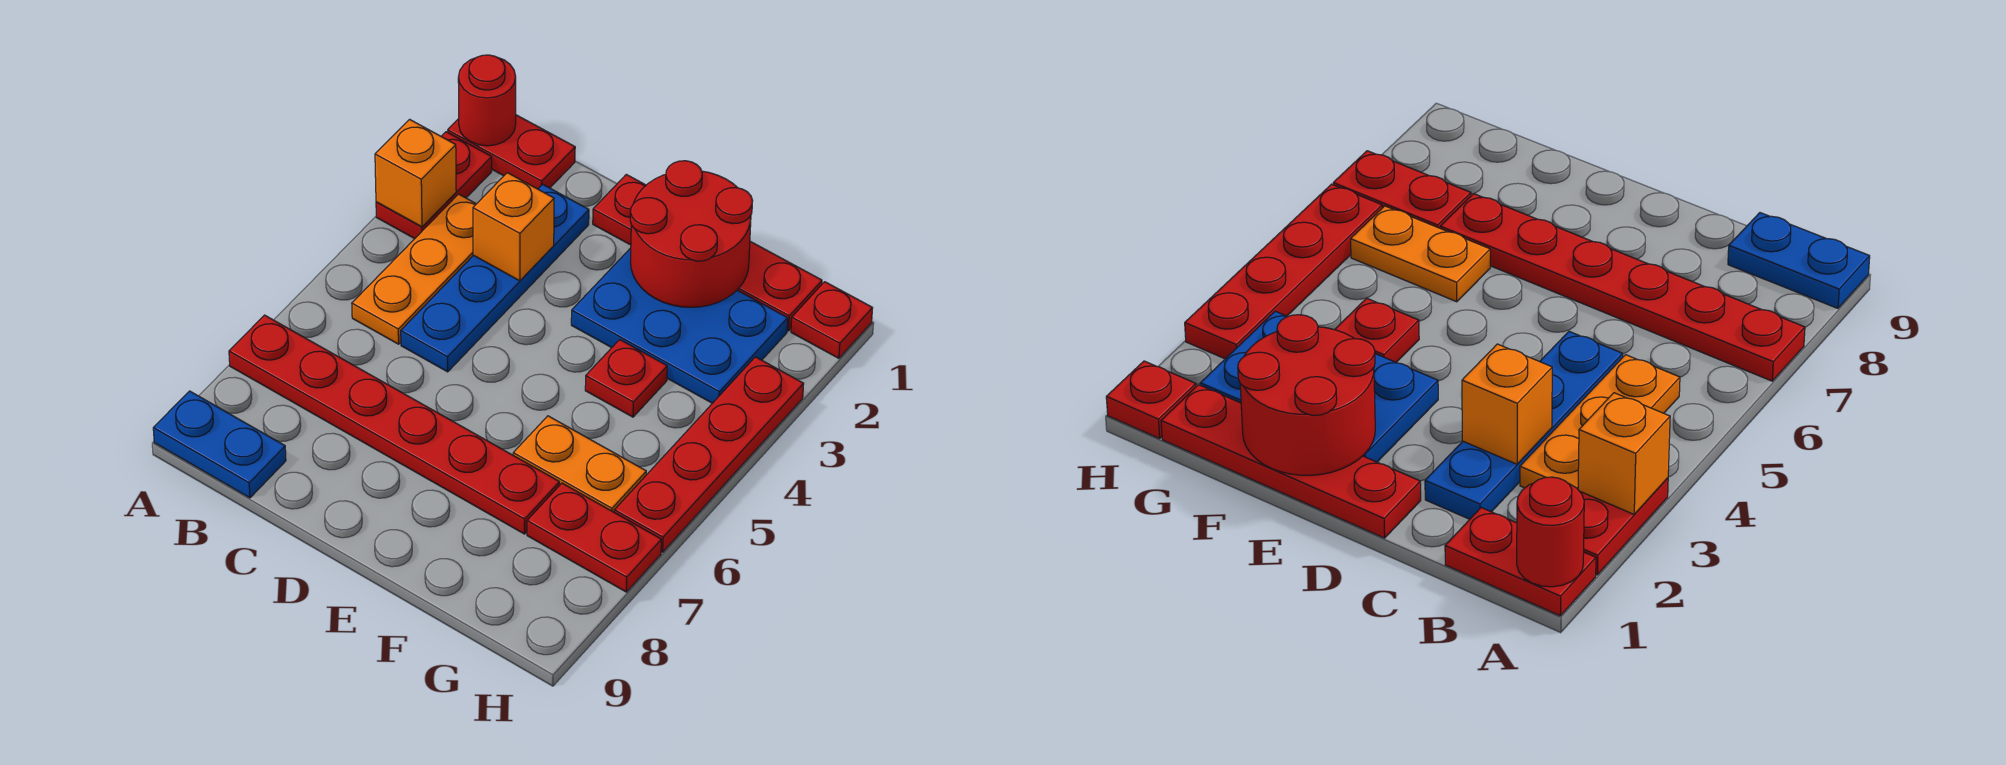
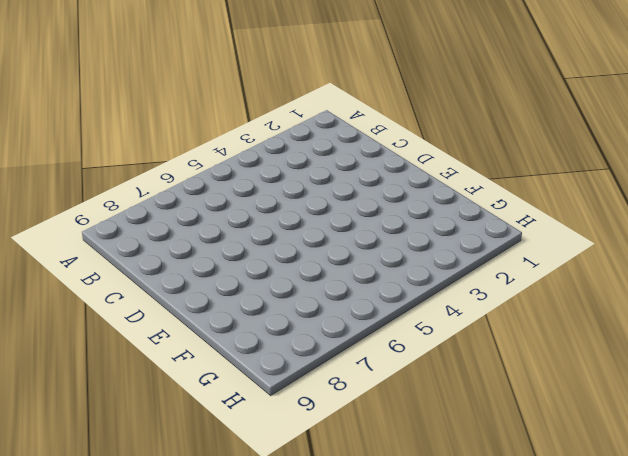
none -> red 1x2 plate [448,115,575,189]
none -> red 1x2 plate [376,132,492,239]
none -> red 1x6 plate [229,315,559,534]

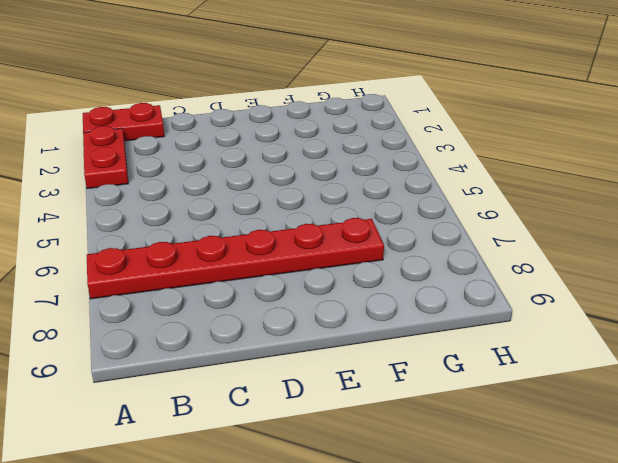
none -> blue 1x2 plate [153,391,286,498]
none -> orange 1x3 plate [352,194,476,344]
none -> blue 1x4 plate [401,184,589,372]

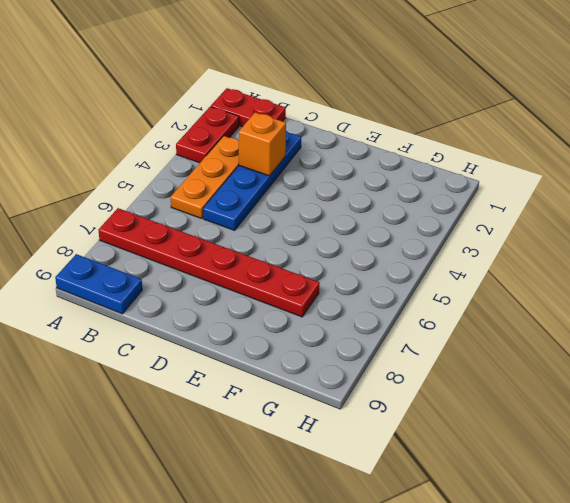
none -> red 1x4 plate [593,174,822,331]
none -> blue 2x3 plate [571,248,788,403]
none -> red 1x1 plate [585,340,667,417]

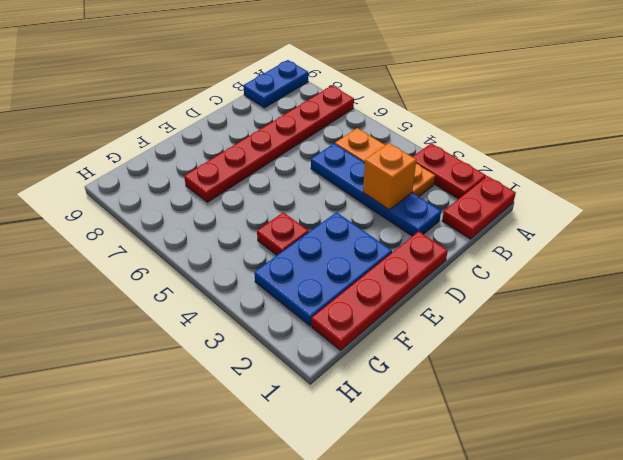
none -> orange 1x2 plate [513,416,646,512]
none -> red 1x2 plate [527,483,661,592]
none -> red 1x1 plate [791,282,873,358]

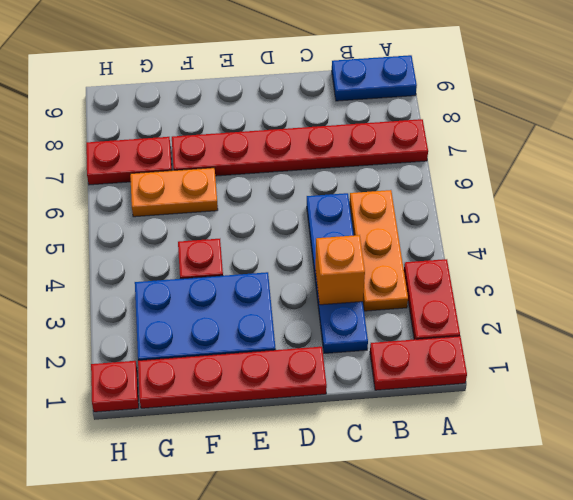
none -> red 1x4 plate [614,357,804,552]
none -> red 1x1 round brick [458,55,516,146]
none -> orange 1x1 brick [375,119,456,227]

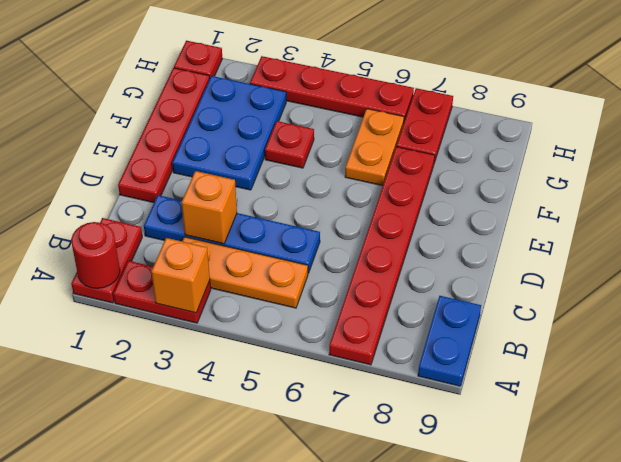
none -> red 2x2 round brick [630,161,753,307]

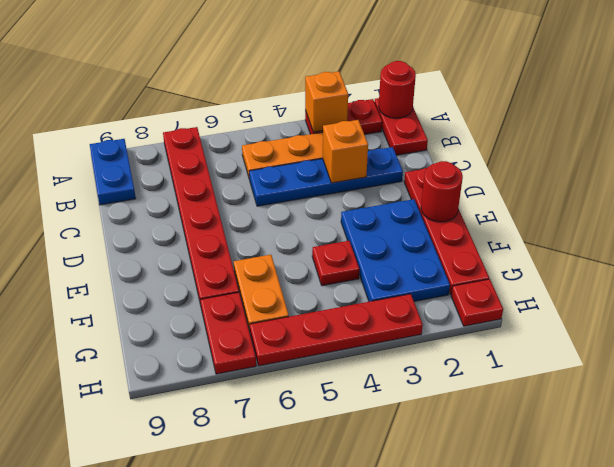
red 1x1 round brick [421,161,463,222] -> red 2x2 round brick [630,161,753,307]

